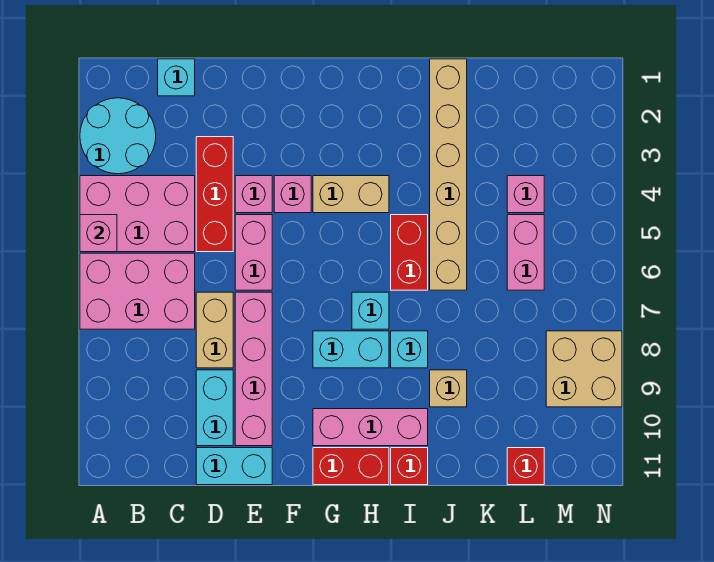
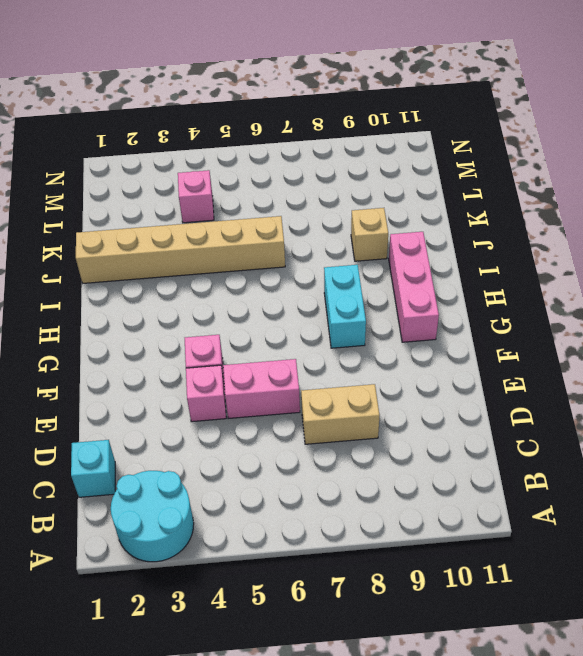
none -> pink 2x3 brick [80,176,195,252]
none -> pink 2x3 brick [80,253,195,329]
none -> red 1x3 brick [196,137,233,252]

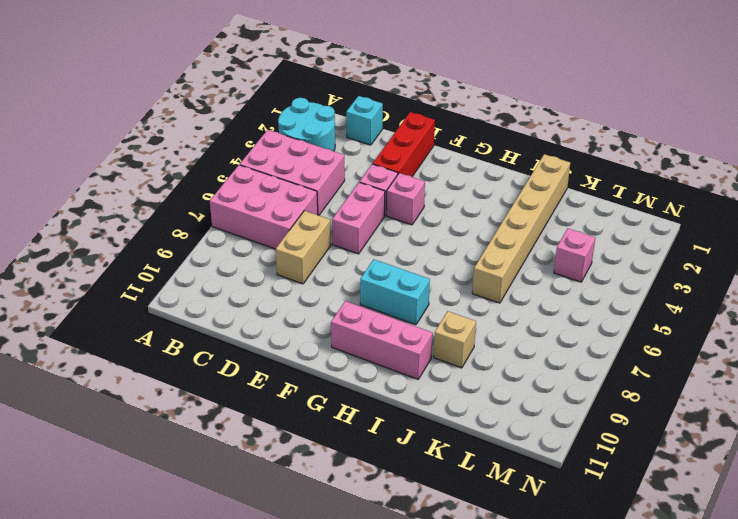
red 1x3 brick [373,112,435,177] -> red 1x3 brick moved to [196,137,233,252]
none -> cyan 1x2 brick [196,370,233,446]
none -> cyan 1x2 brick [196,448,272,485]
none -> pink 1x4 brick [235,292,272,446]

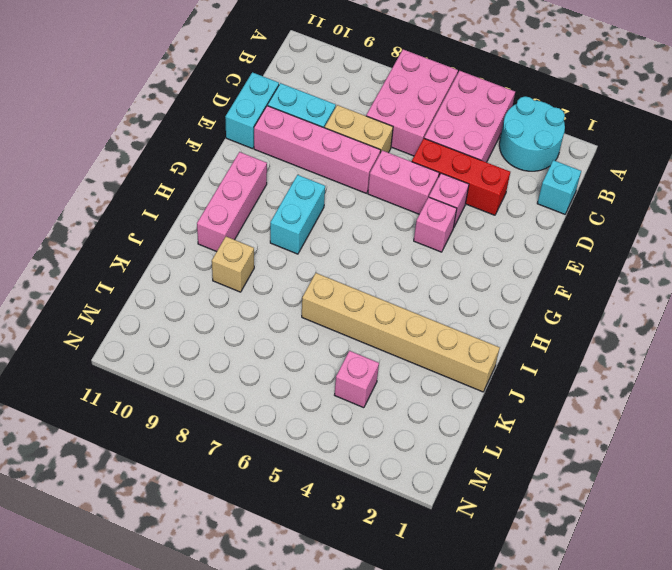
none -> tan 1x2 brick [313,176,389,213]
none -> red 1x2 brick [313,448,389,485]
none -> cyan 1x1 brick [352,292,389,329]

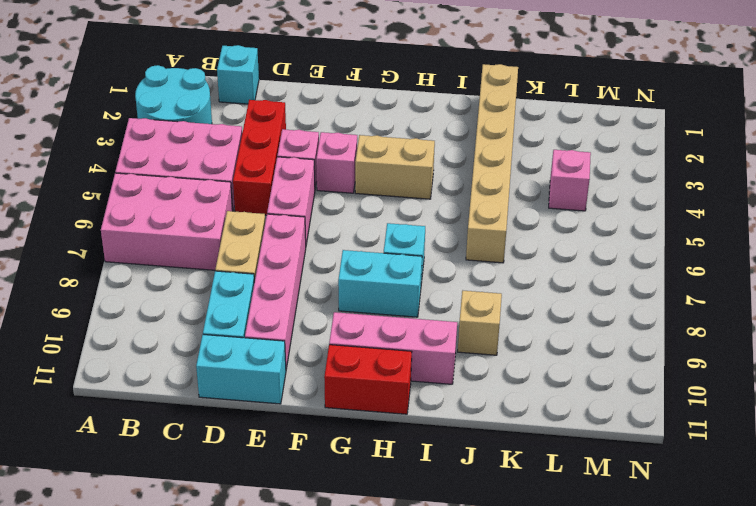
none -> red 1x2 brick [391,215,428,290]
none -> cyan 1x1 brick [391,331,428,368]
none -> red 1x1 brick [391,448,428,485]

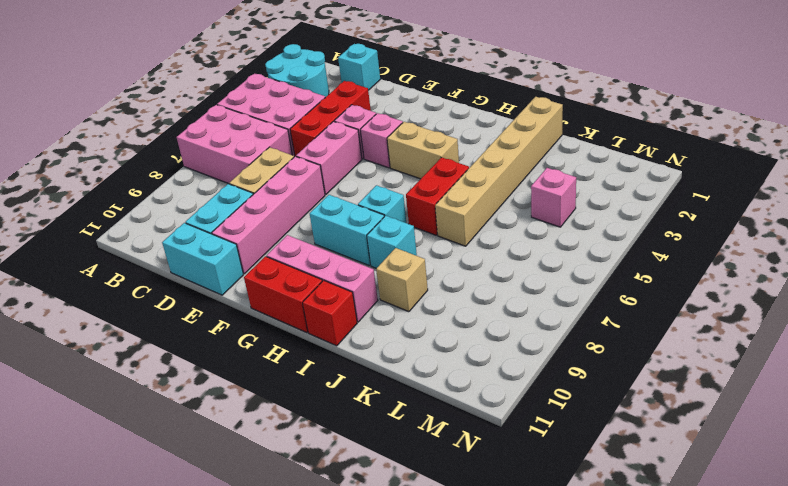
none -> pink 1x2 brick [507,215,544,290]
none -> red 1x1 brick [507,448,544,485]
none -> tan 2x2 brick [546,331,622,407]

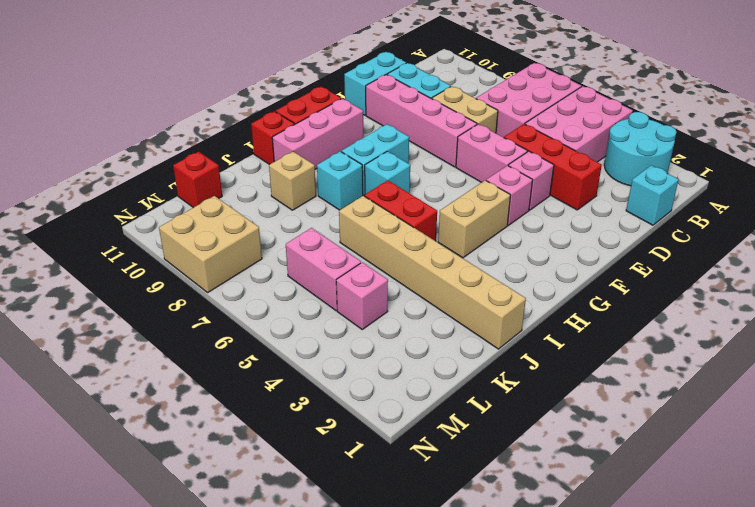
none -> pink 1x1 brick [80,215,117,252]

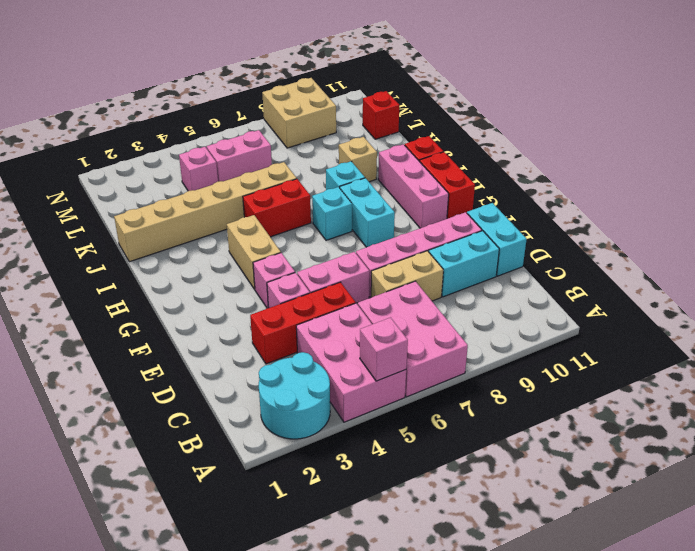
none -> cyan 1x1 brick [158,59,195,96]

